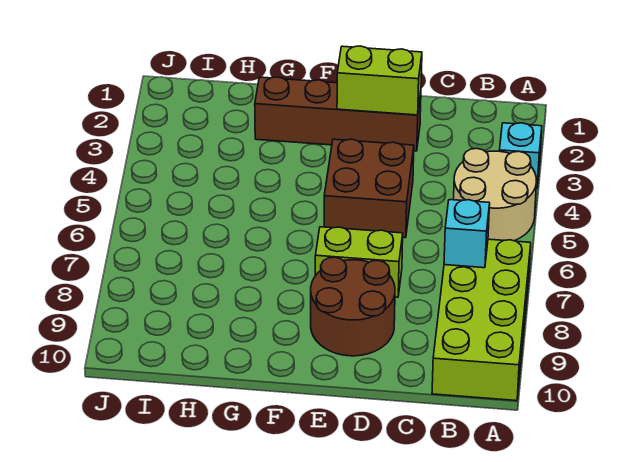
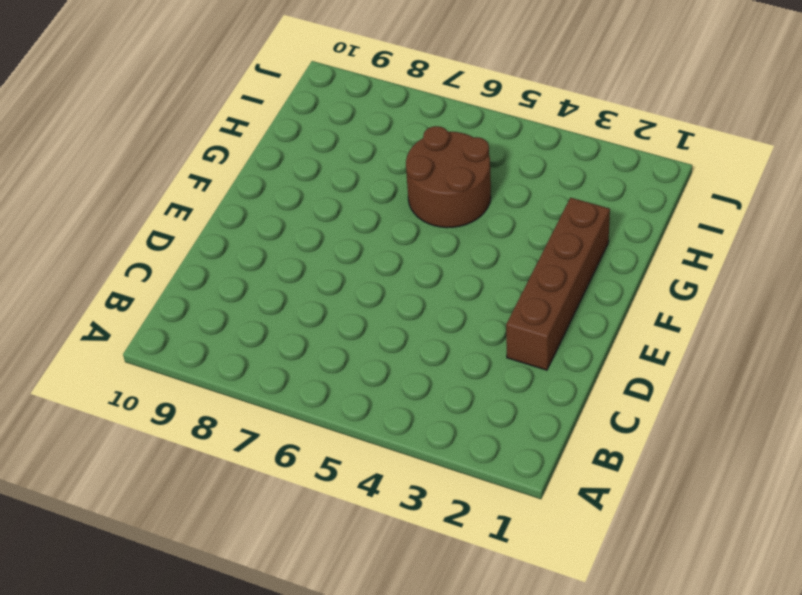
brown 2x2 round brick [406,126,491,228] -> brown 2x2 round brick moved to [311,257,395,356]
none -> cyan 1x1 brick [499,123,542,189]
none -> tan 2x2 round brick [454,148,536,241]

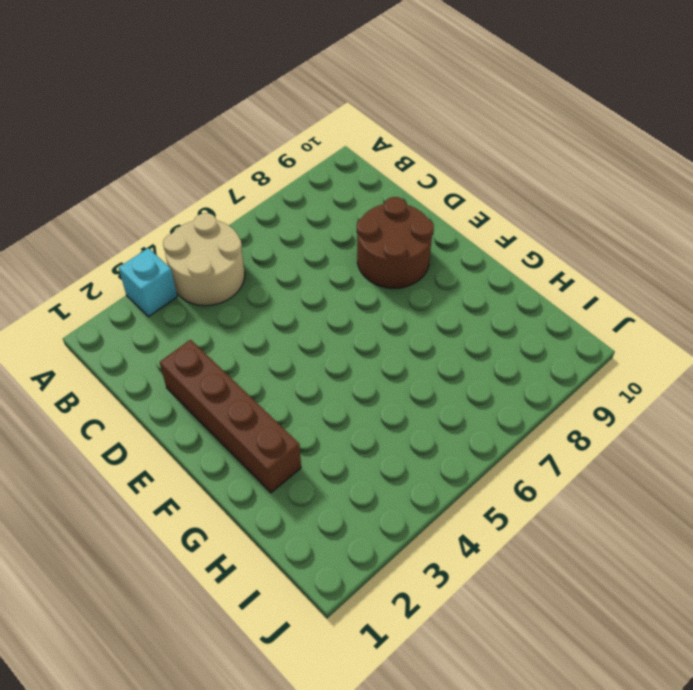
none -> lime 2x4 brick [432,239,531,401]
none -> brown 2x2 brick [324,139,414,238]

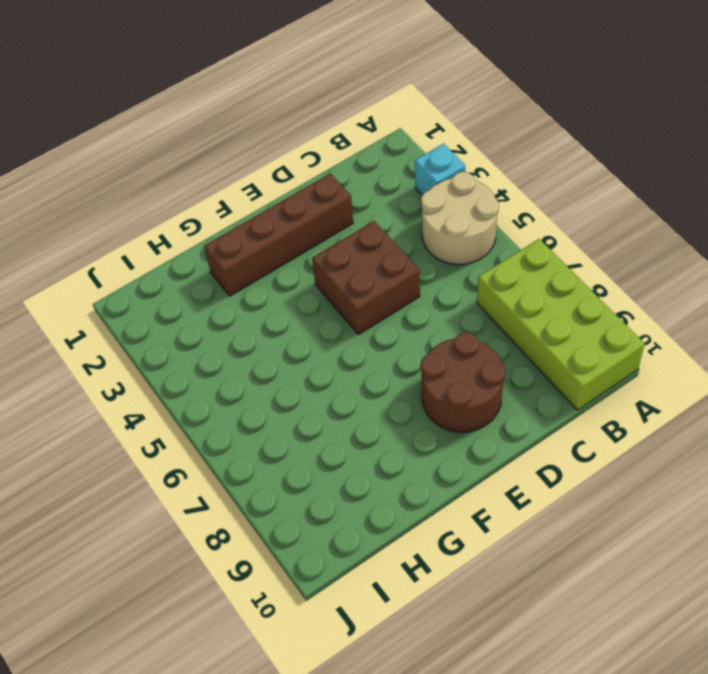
none -> lime 1x2 brick [315,227,403,297]
none -> cyan 1x1 brick [444,200,490,268]

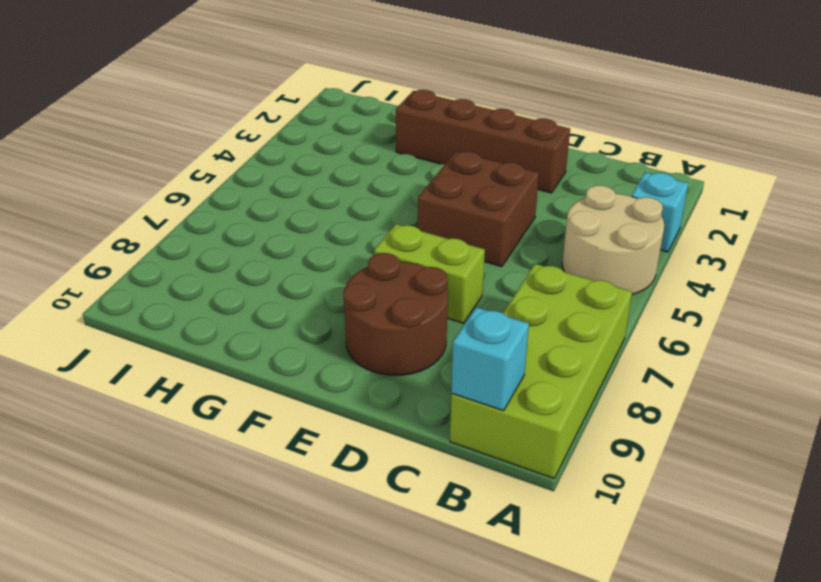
cyan 1x1 brick [451,307,529,411] -> cyan 1x1 brick moved to [444,200,490,268]
none -> lime 1x2 brick [337,46,422,115]

